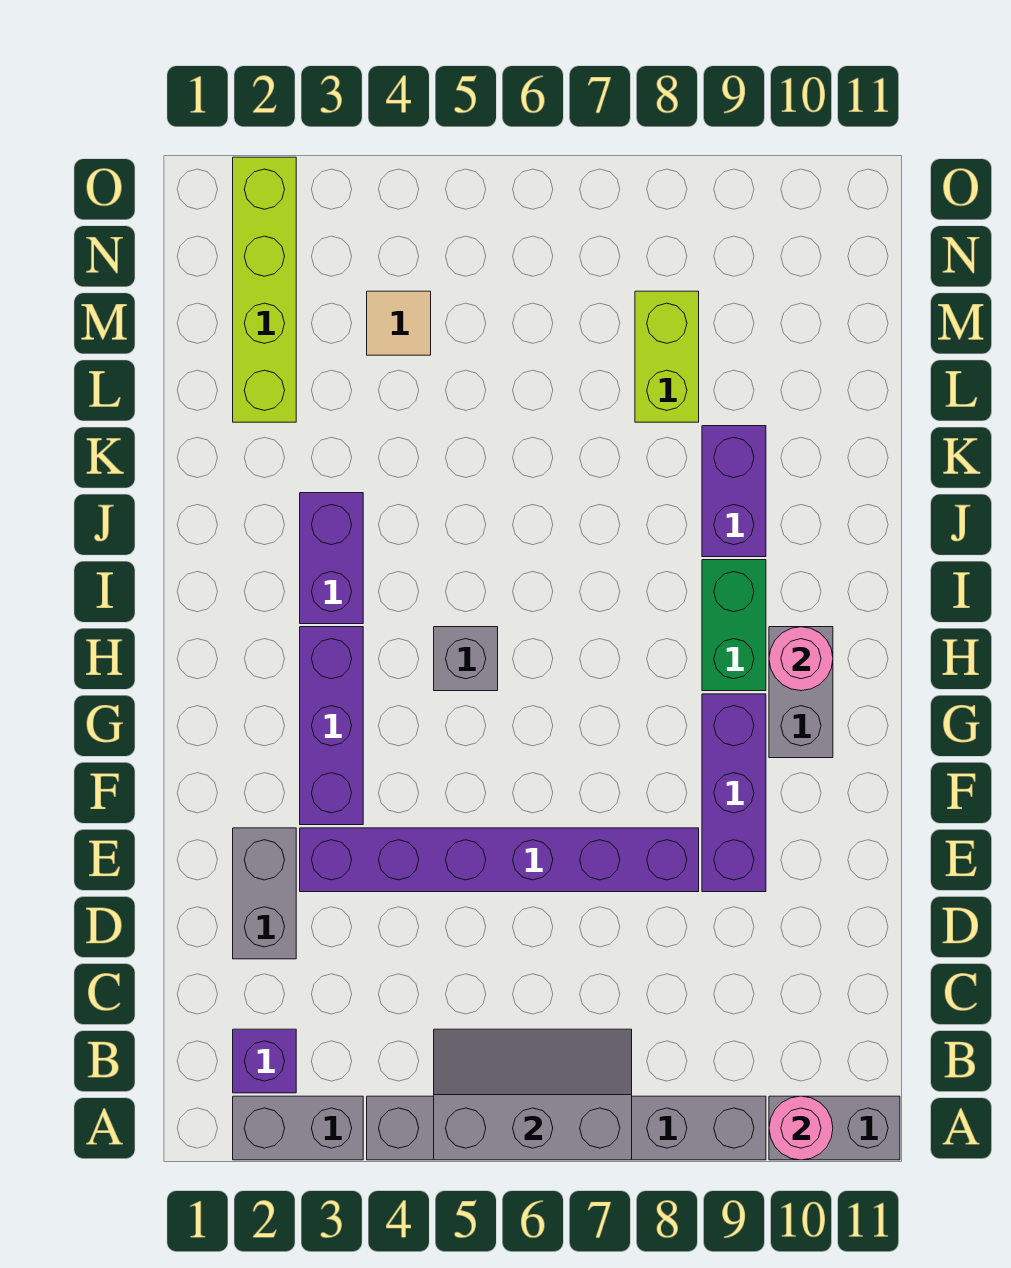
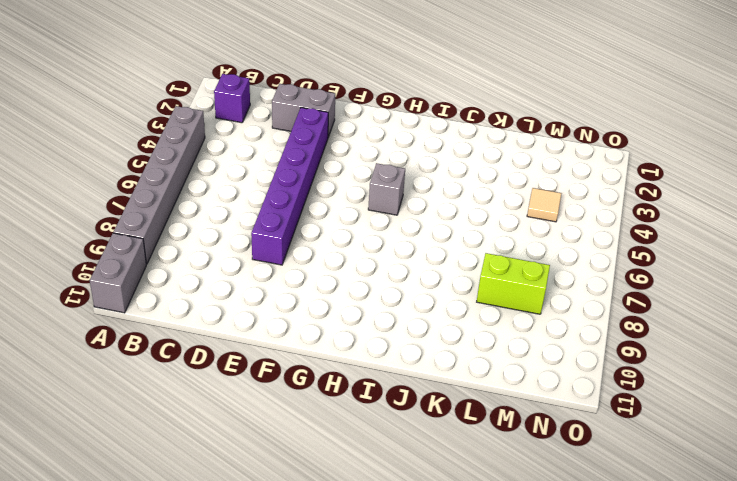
none -> grey 1x2 brick [233,1096,363,1160]
none -> purple 1x3 brick [702,694,766,892]
none -> purple 1x3 brick [300,627,363,825]

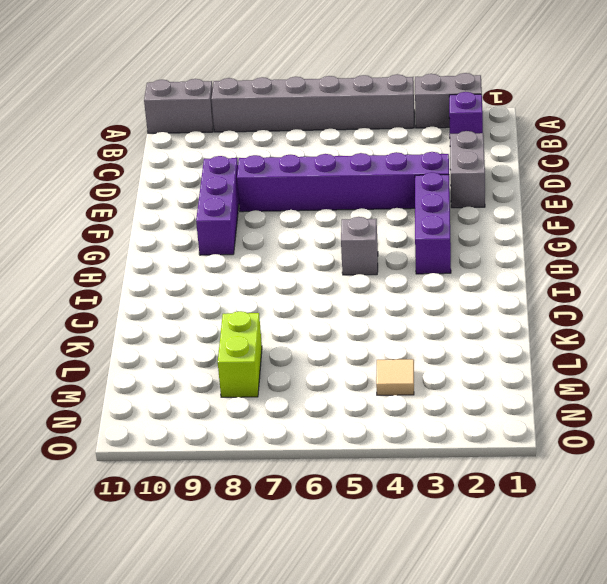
none -> grey 1x2 brick [769,627,833,758]
none -> green 1x2 brick [702,560,766,691]
none -> purple 1x2 brick [300,493,363,624]

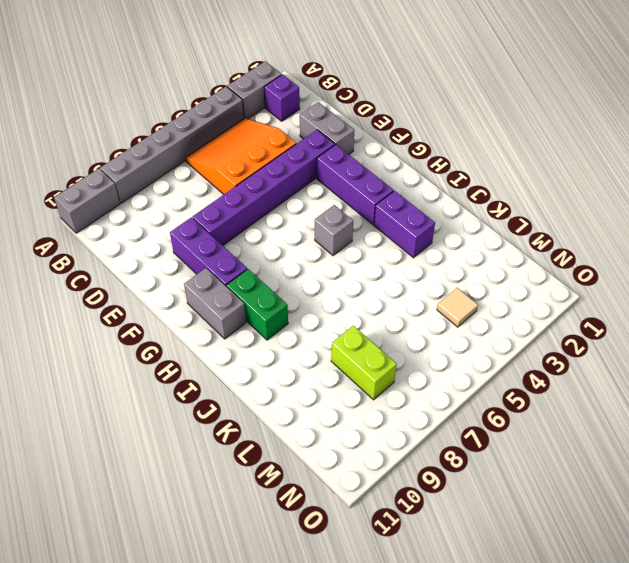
orange 3x3 slope [185,118,296,194] -> none
none -> purple 1x2 brick [702,426,766,557]
none -> lime 1x4 brick [233,157,296,422]
none -> grey 2x3 slope [434,1029,632,1160]

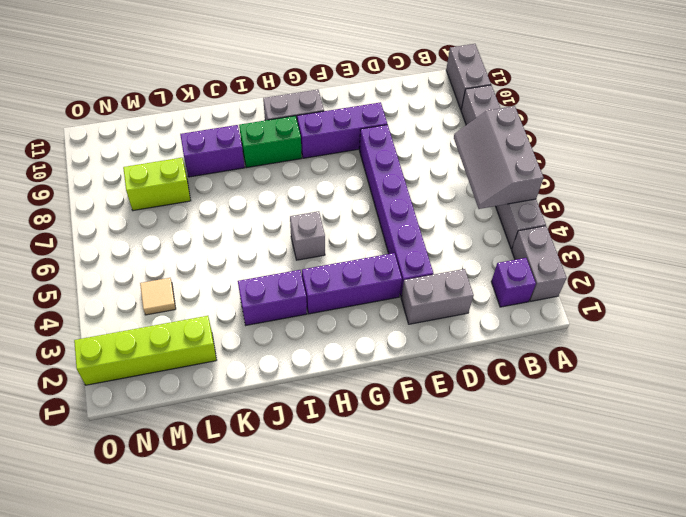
none -> pink 1x1 round brick [769,1096,833,1160]
none -> pink 1x1 round brick [769,627,833,691]

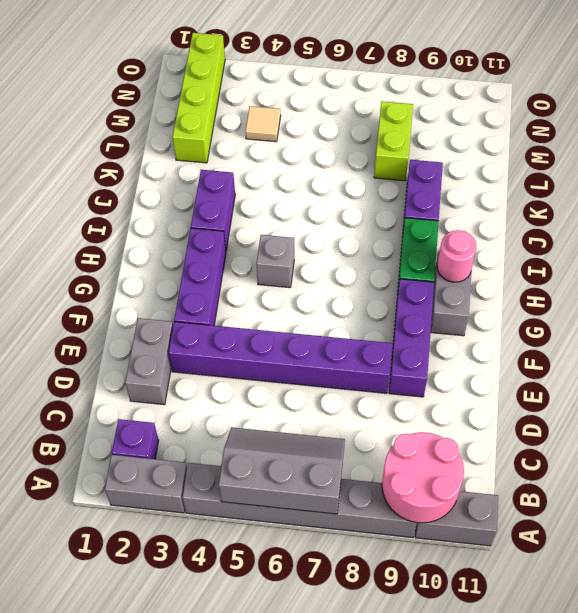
pink 2x2 round brick [382,432,464,523] -> pink 1x1 round brick [769,1096,833,1160]

